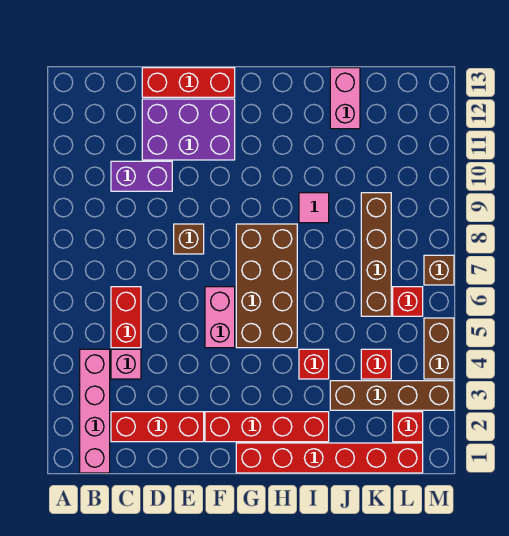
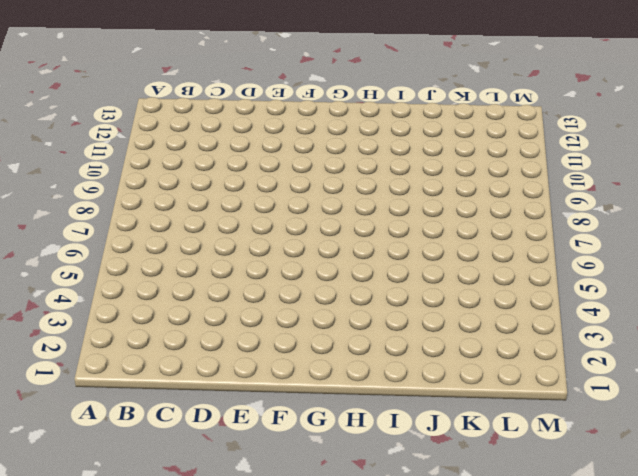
none -> pink 1x4 brick [80,349,110,473]
none -> red 1x3 brick [111,412,204,442]
none -> pink 1x1 brick [111,349,141,379]

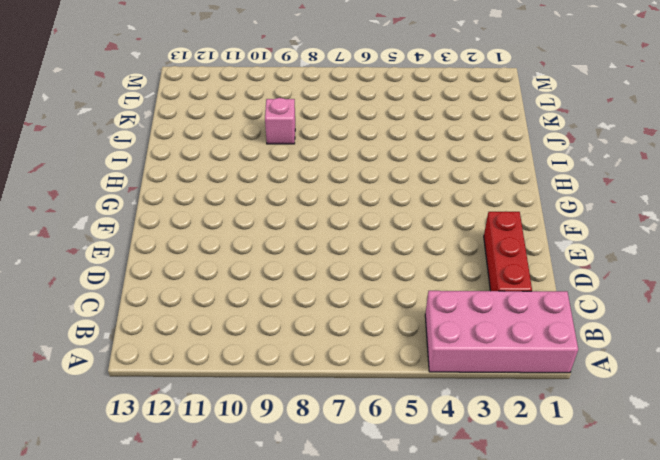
pink 2x4 brick [425,291,578,373] -> pink 1x4 brick [80,349,110,473]
pink 1x1 brick [265,98,295,144] -> pink 1x1 brick moved to [111,349,141,379]
none -> red 1x2 brick [111,287,141,348]
none -> purple 1x2 brick [111,161,172,191]
none -> purple 2x3 brick [142,99,235,160]

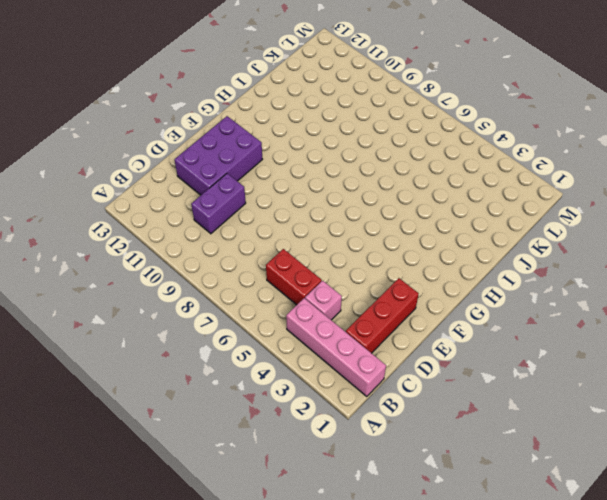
none -> red 1x3 brick [142,68,235,97]
none -> brown 1x1 brick [174,224,204,254]
none -> red 1x4 brick [205,412,329,442]

